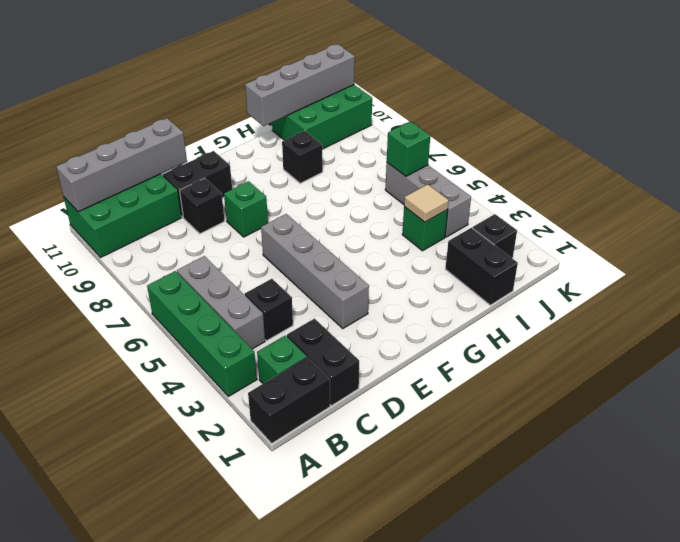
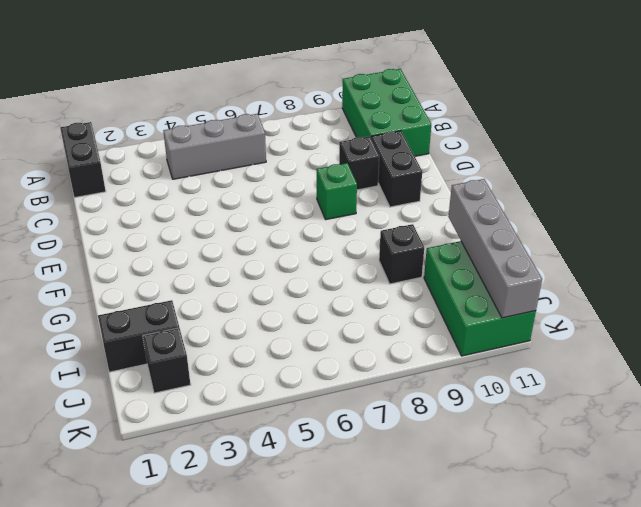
none -> green 1x4 brick [147,271,257,396]
none -> green 1x1 brick [257,335,307,384]
none -> black 1x2 brick [287,319,359,406]

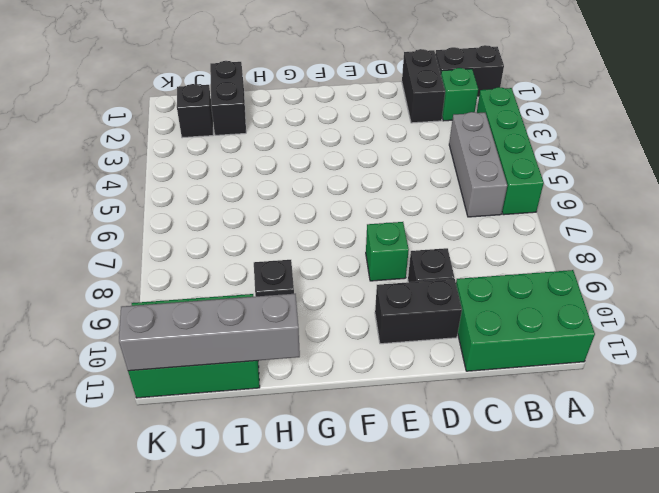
none -> black 1x1 brick [245,279,293,341]
none -> grey 1x4 brick [261,214,369,328]
none -> green 1x1 brick [402,207,448,251]

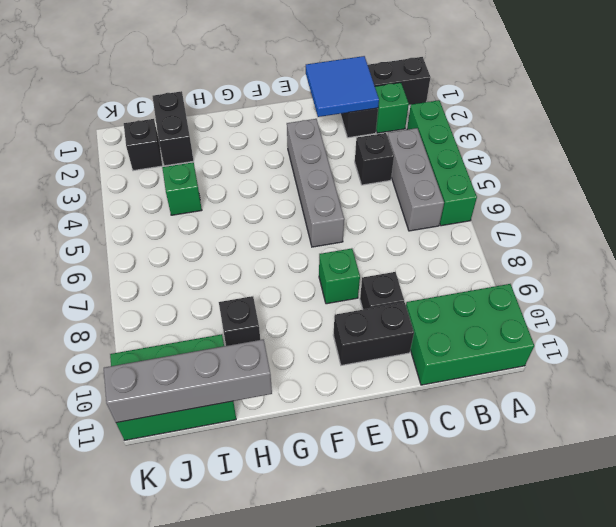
blue 2x2 tile [306,56,379,117] -> none
none -> grey 1x3 brick [385,163,471,237]
none -> grey 1x4 brick [56,118,187,212]
none -> tan 1x1 tile [404,184,449,222]

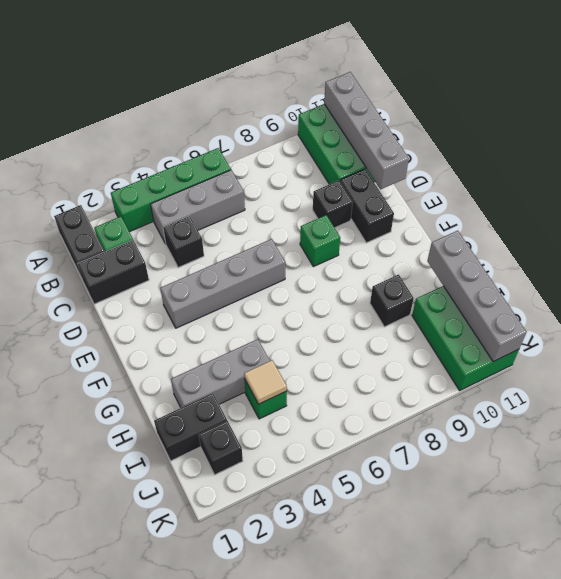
grey 1x3 brick [171,339,270,408] -> grey 1x3 brick moved to [385,163,471,237]
none -> green 1x1 brick [387,121,430,176]

